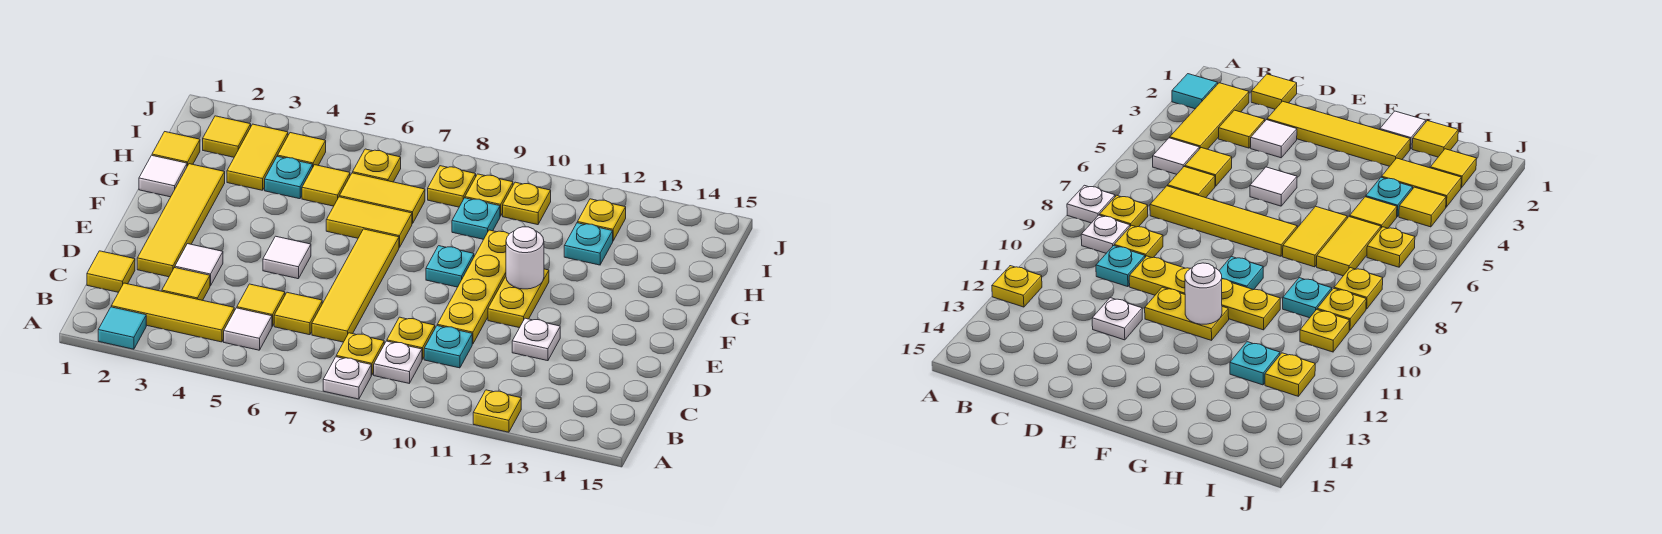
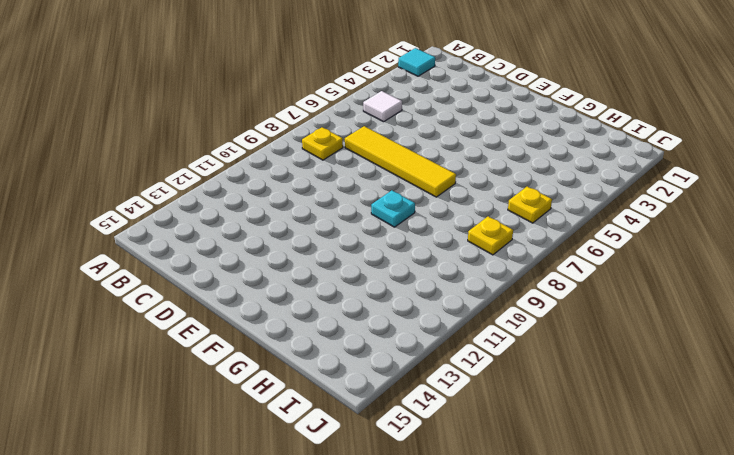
none -> white 1x1 plate [323,357,371,399]
none -> yellow 1x1 plate [473,390,521,432]
none -> yellow 1x3 tile [111,283,234,342]
none -> white 1x1 plate [374,341,422,383]

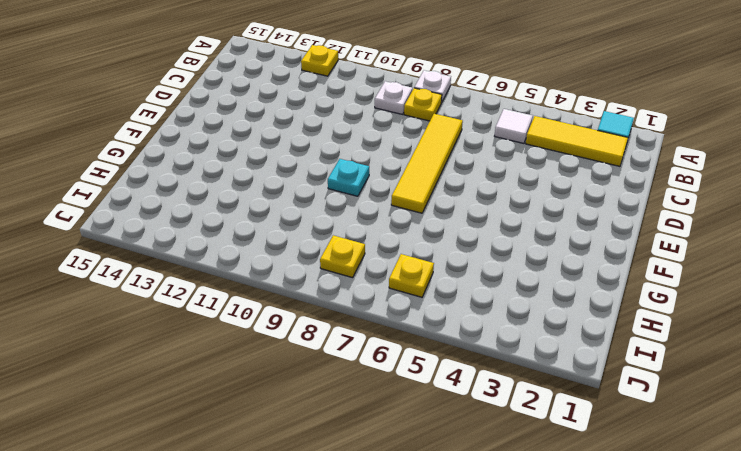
none -> yellow 1x1 tile [87,251,135,292]
none -> yellow 1x1 tile [162,268,210,300]
none -> yellow 1x1 tile [237,284,285,326]
none -> yellow 1x1 tile [274,292,322,335]

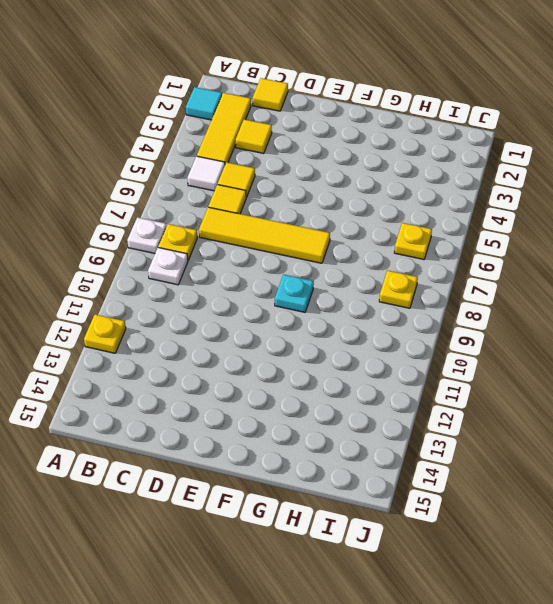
none -> yellow 1x1 plate [387,317,435,360]
none -> cyan 1x1 plate [424,326,472,368]
none -> yellow 1x4 tile [137,164,225,277]
none -> white 1x1 tile [175,244,223,286]

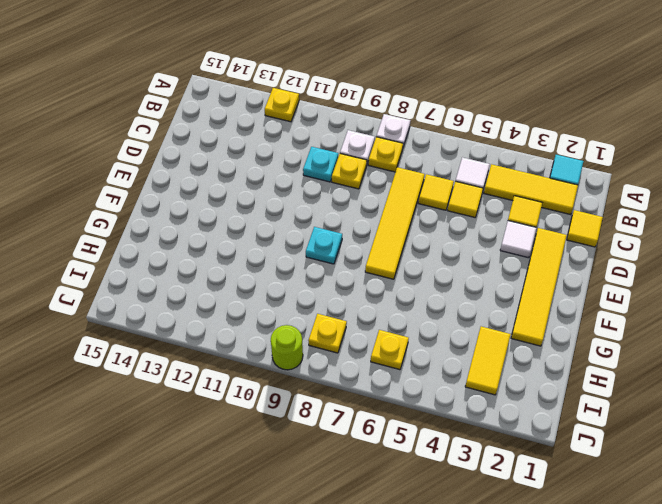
lime 1x1 round brick [271,325,303,370] -> none
none -> yellow 1x4 plate [437,230,509,344]
none -> white 1x1 plate [512,318,560,361]
none -> white 1x1 tile [263,236,311,279]
none -> yellow 1x2 plate [488,269,549,328]

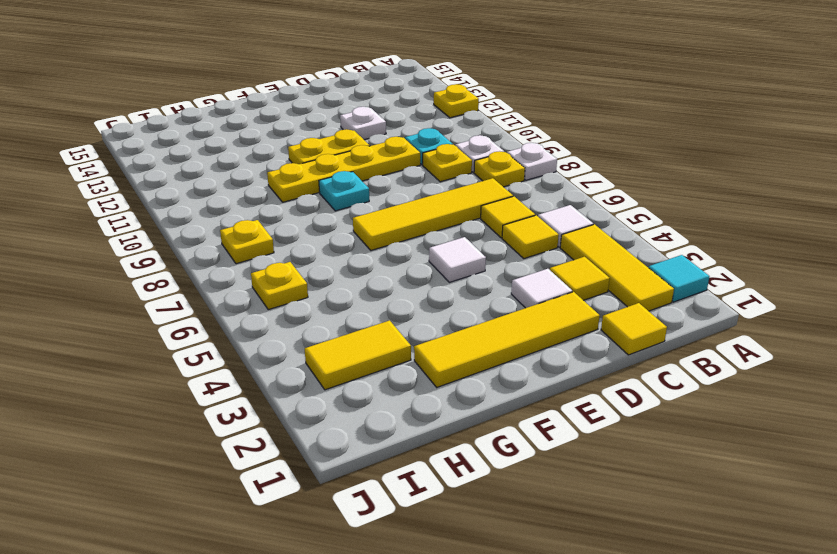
none -> white 1x1 tile [139,155,187,197]
none -> yellow 1x2 tile [326,197,412,247]
none -> yellow 1x1 tile [152,132,200,166]
none -> cyan 1x1 plate [265,156,313,199]

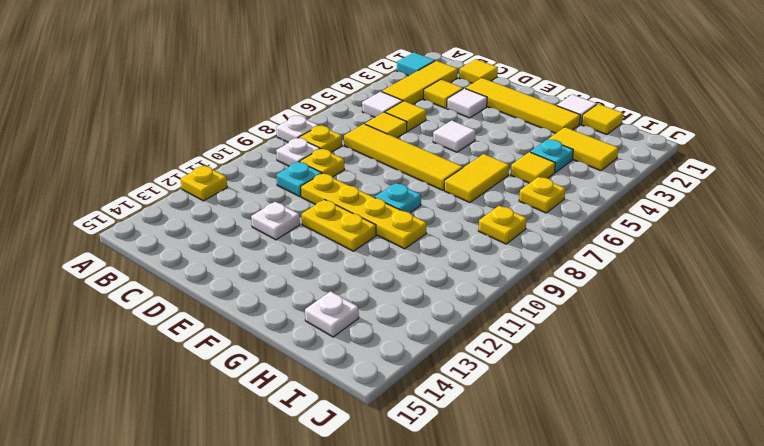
white 1x1 plate [305,291,359,337] -> none
none -> yellow 1x2 tile [339,173,425,224]
none -> cyan 1x1 plate [452,198,500,239]
none -> cyan 1x1 plate [564,223,613,265]
none -> yellow 1x1 tile [203,116,251,157]

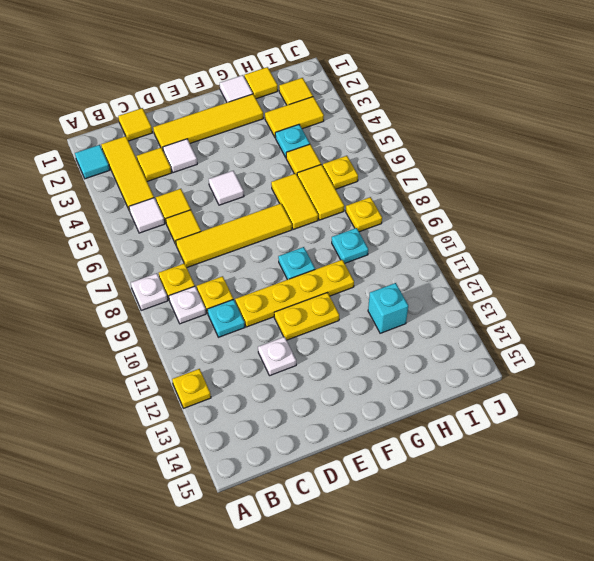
cyan 1x1 brick [368,283,408,333] -> cyan 1x1 plate [564,223,613,265]
none -> yellow 1x1 tile [278,133,326,166]
none -> yellow 1x1 plate [465,174,513,216]
none -> yellow 1x1 plate [503,182,551,225]
none -> yellow 1x1 plate [578,199,626,241]

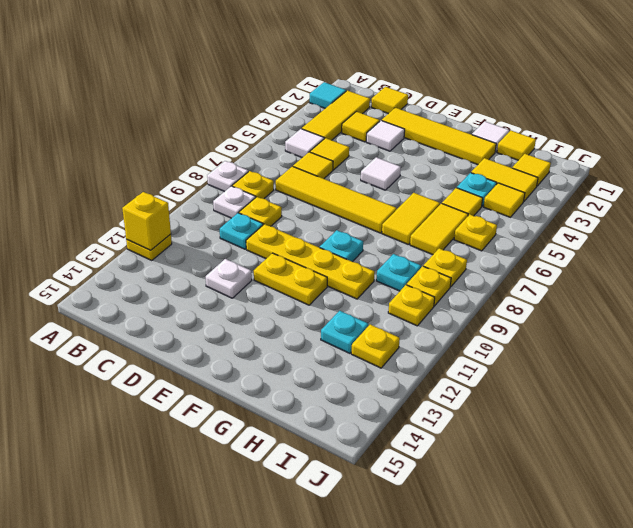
yellow 1x1 brick [122,192,171,250] -> none
none -> white 1x1 round brick [506,227,544,289]

